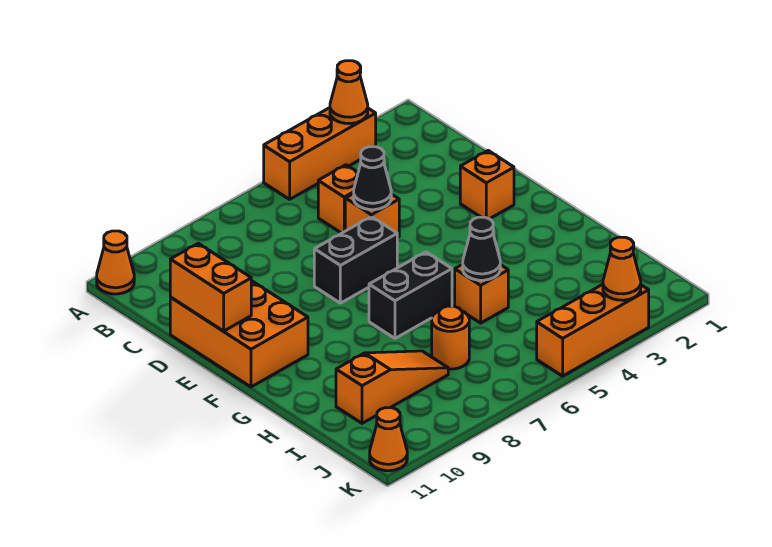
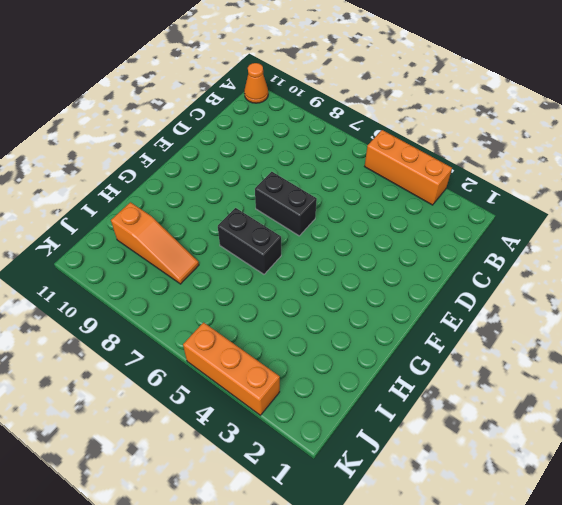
none -> orange 1x1 brick [318,165,358,233]
none -> orange 1x1 brick [345,193,399,238]
none -> orange 2x3 brick [170,281,308,387]

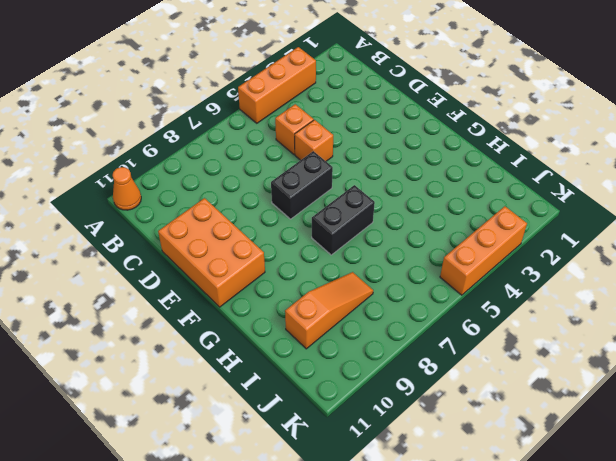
none -> orange 1x1 brick [460,151,514,219]
none -> orange 1x1 brick [455,264,508,323]
none -> orange 1x1 round brick [432,306,469,369]

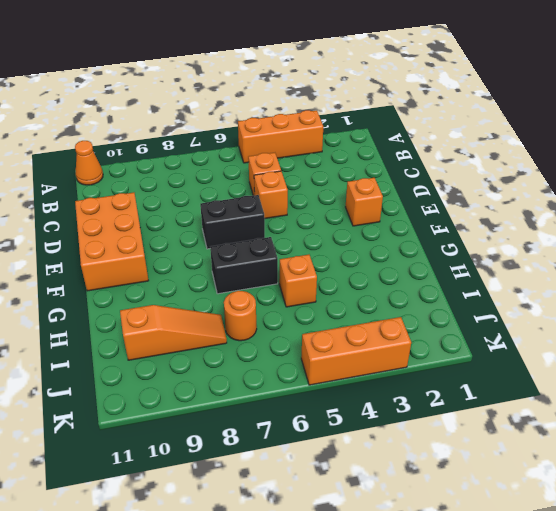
none -> orange 1x1 cone [370,408,407,471]
none -> orange 1x1 cone [330,61,368,124]
none -> black 1x1 cone [354,147,391,210]

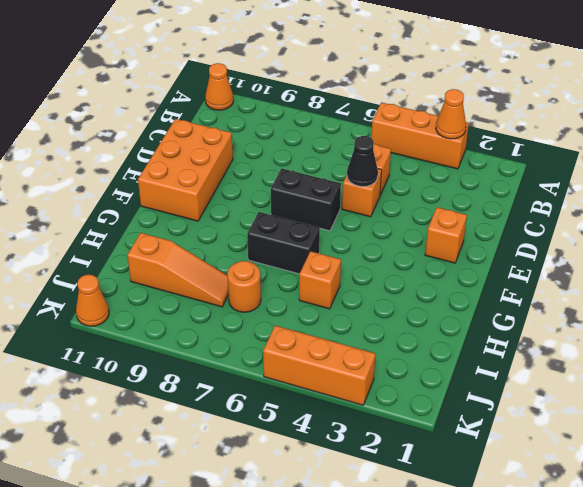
none -> orange 1x2 brick [170,243,251,331]
none -> black 1x1 cone [463,217,500,280]
none -> orange 1x1 cone [603,237,641,300]

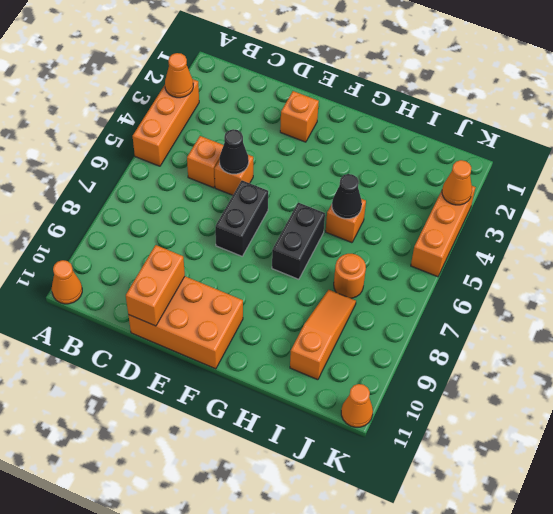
orange 1x2 brick [126,245,185,326] -> orange 1x2 brick turned to [170,243,251,331]

